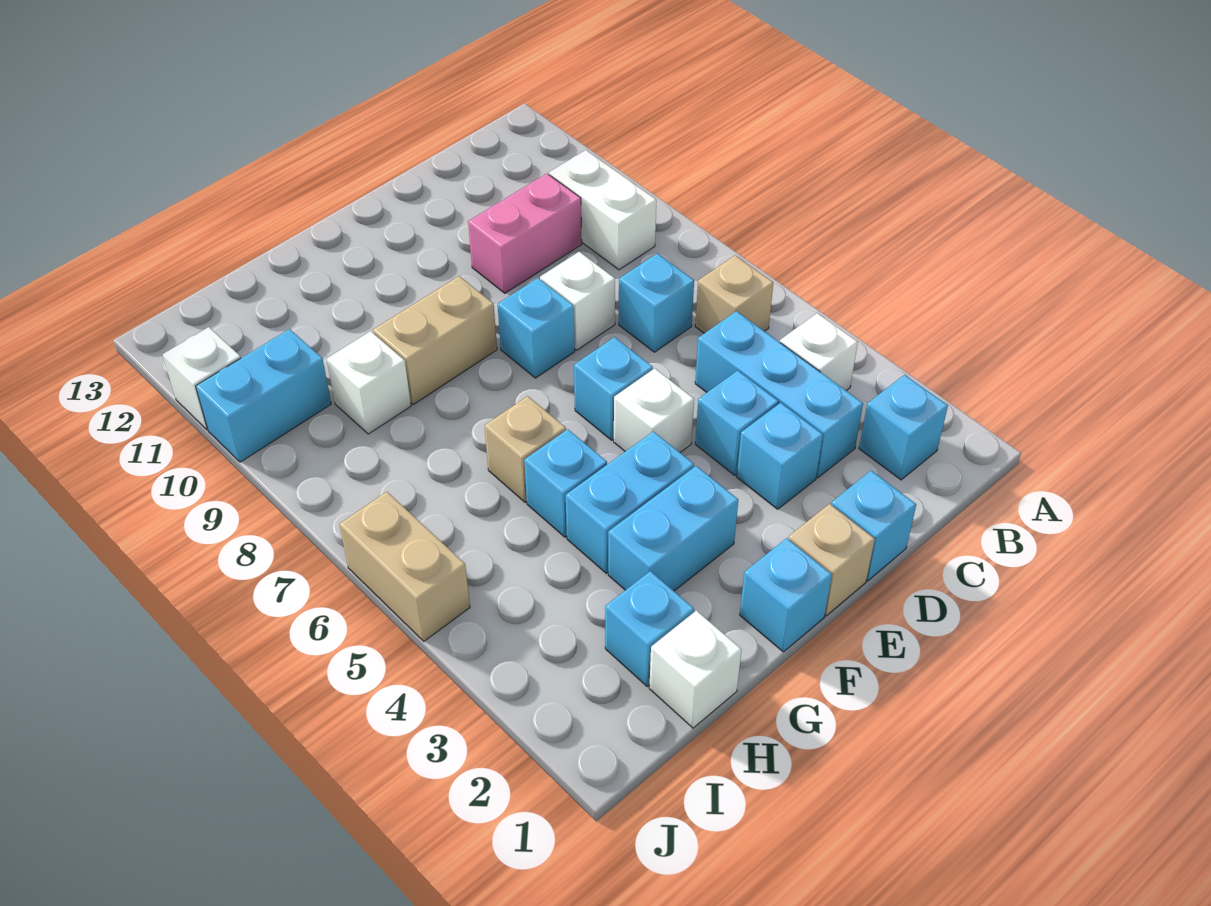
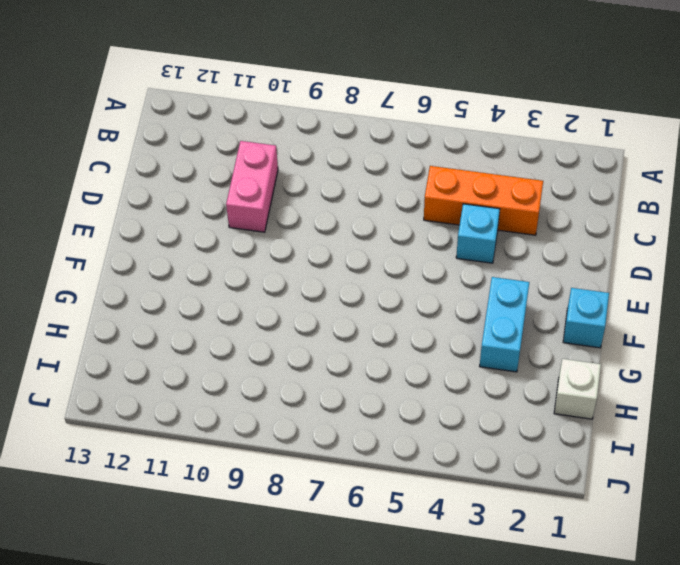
orange 1x3 brick [424,166,543,235] -> cyan 1x3 brick [695,311,863,478]
none -> cyan 1x1 brick [859,375,948,480]
none -> white 1x1 brick [780,313,858,391]
none -> tan 1x1 brick [695,255,773,333]

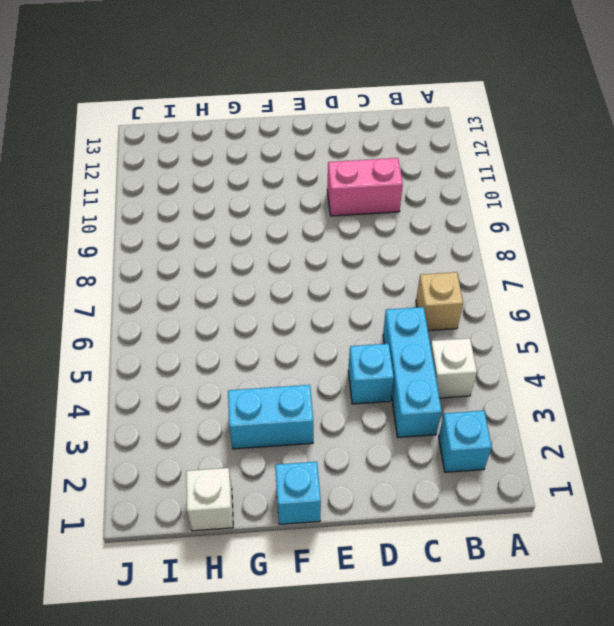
none -> white 1x2 brick [549,150,656,270]
none -> cyan 1x1 brick [619,254,694,352]
none -> cyan 1x1 brick [831,471,916,581]

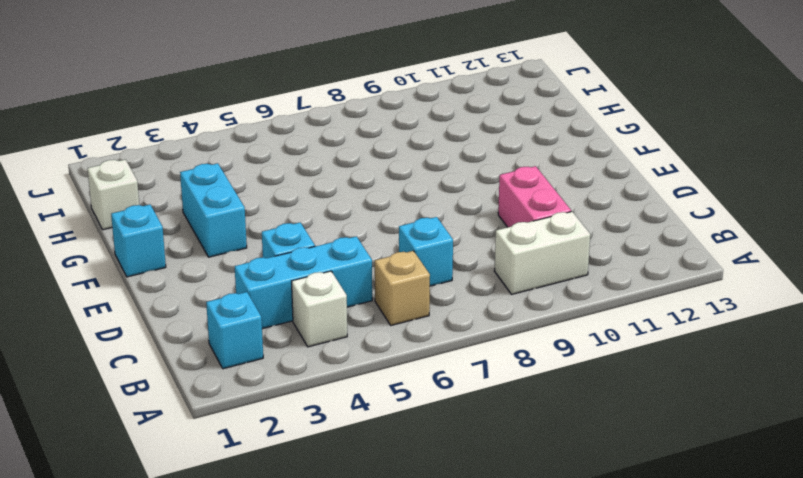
none -> cyan 1x1 brick [831,471,916,581]
none -> cyan 1x1 brick [737,403,823,509]
none -> white 1x1 brick [540,252,615,350]

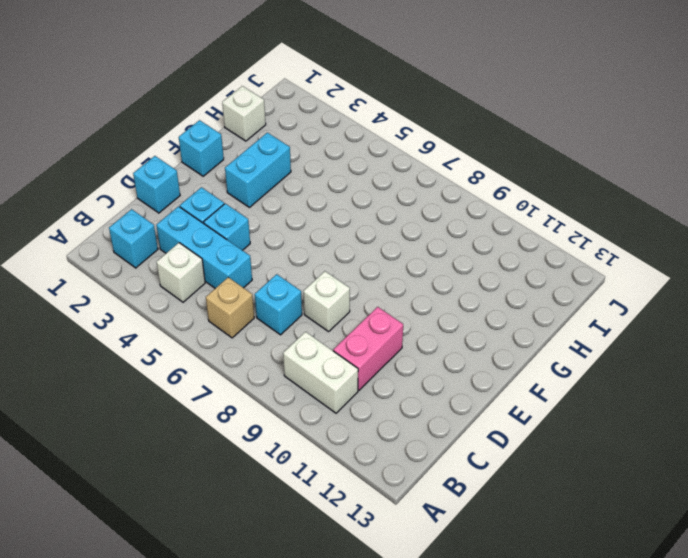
none -> tan 1x1 brick [788,504,875,616]
none -> white 1x1 brick [614,368,694,452]
none -> cyan 1x1 brick [574,337,653,440]

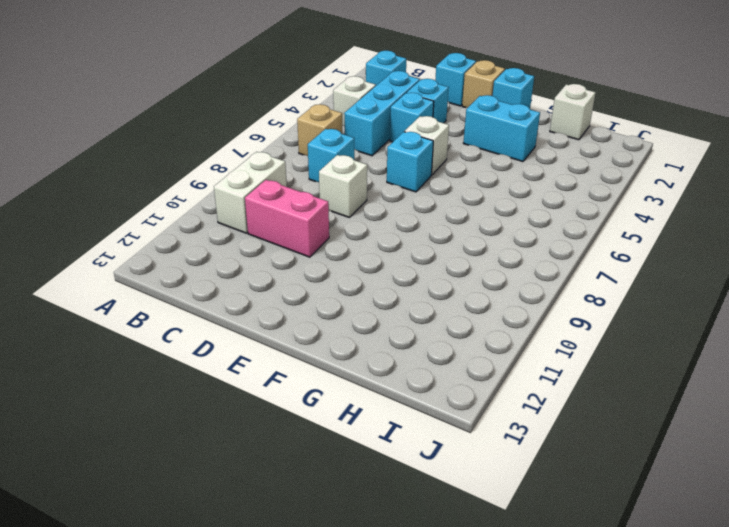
none -> cyan 1x1 brick [498,278,575,378]
none -> cyan 1x2 brick [566,431,694,573]
none -> tan 1x2 brick [373,276,497,405]

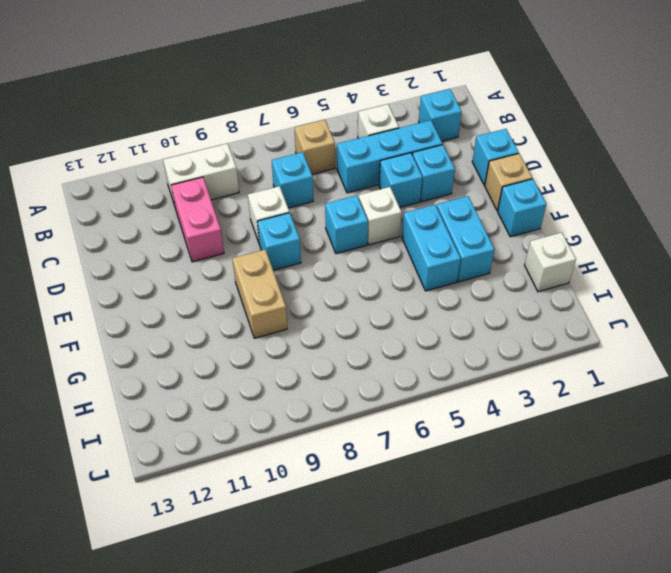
none -> cyan 1x1 brick [524,429,607,537]
none -> tan 1x1 brick [485,396,566,502]
none -> cyan 1x1 brick [605,571,694,686]

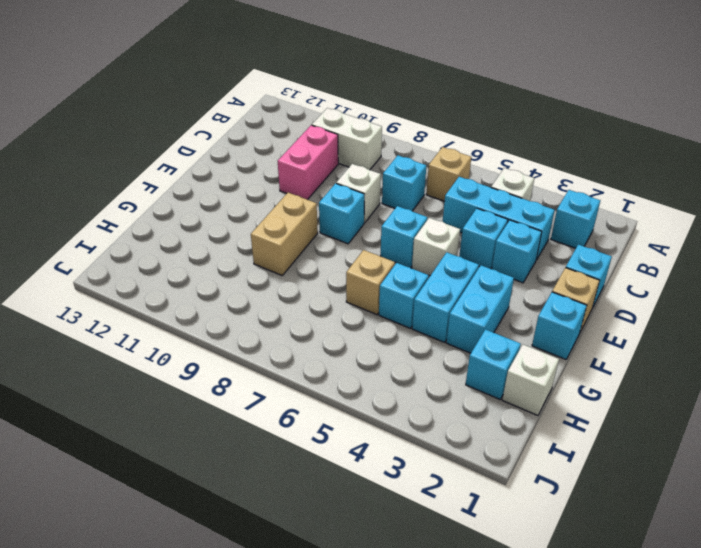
none -> white 1x1 brick [327,331,411,434]
none -> cyan 1x2 brick [196,329,331,462]
none -> tan 1x2 brick [339,492,470,641]

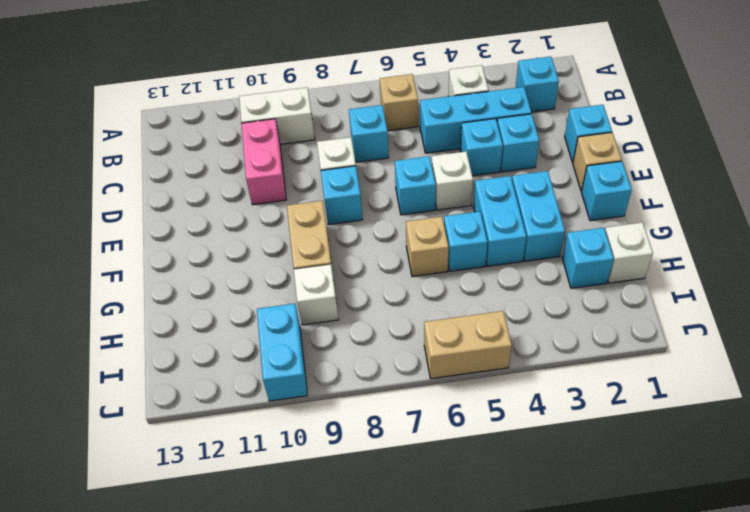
none -> white 1x1 brick [163,327,241,430]

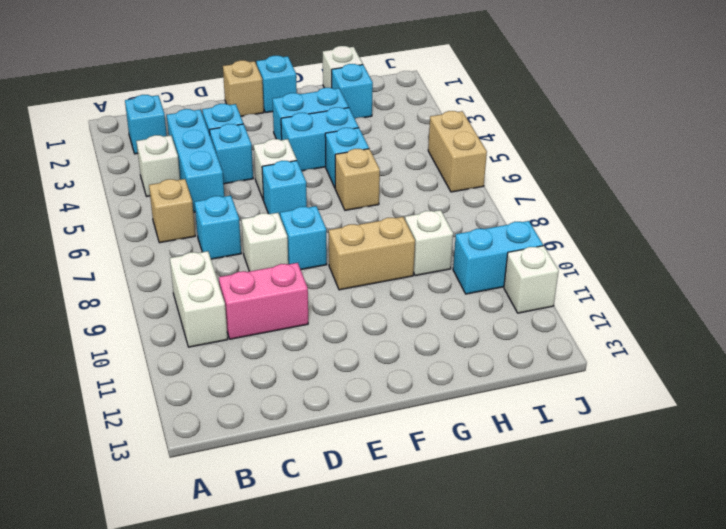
none -> cyan 1x1 brick [831,471,916,581]

